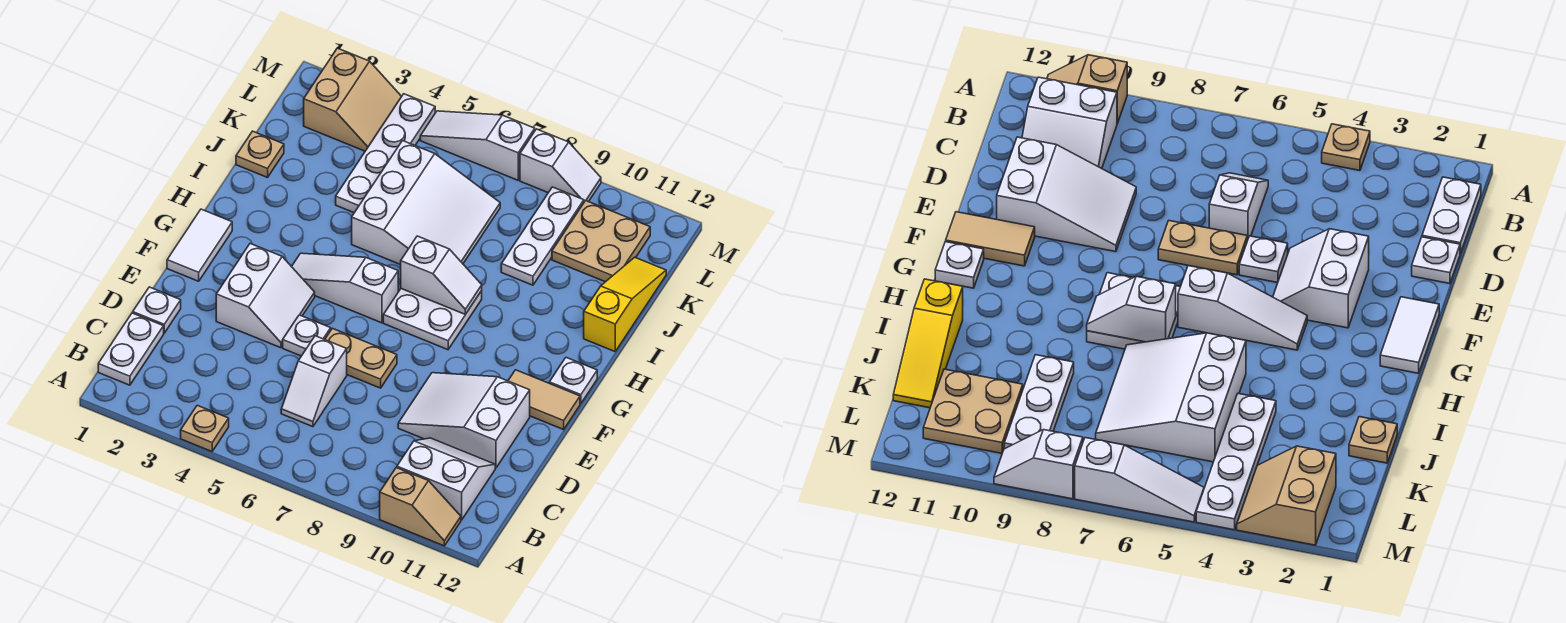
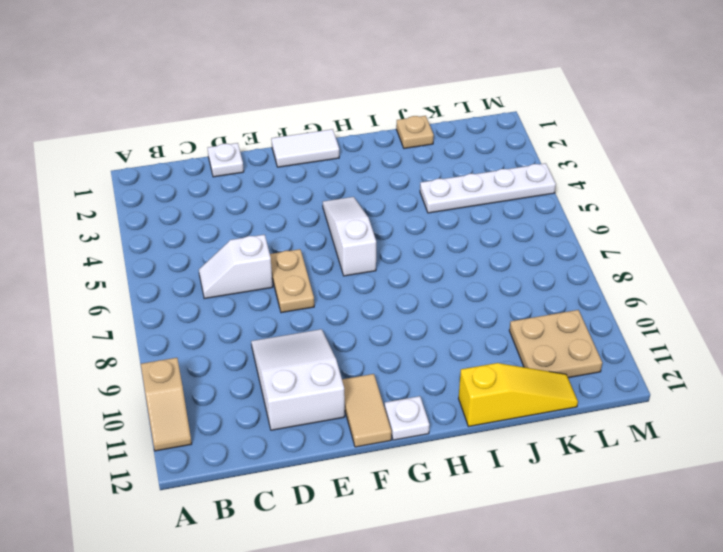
none -> tan 1x1 plate [181,405,229,452]
none -> white 1x2 plate [98,313,164,385]
none -> white 2x2 slope [397,438,495,520]

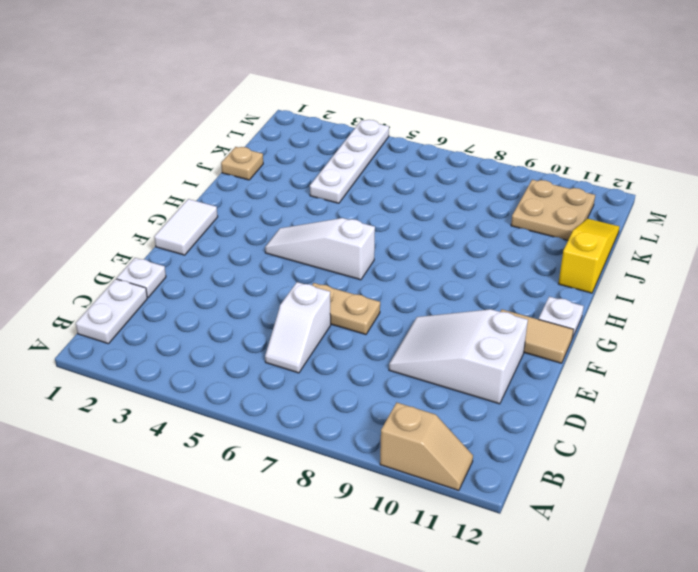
none -> tan 1x1 plate [181,405,229,452]
none -> white 2x2 slope [397,438,495,520]
none -> white 2x2 slope [216,244,315,348]

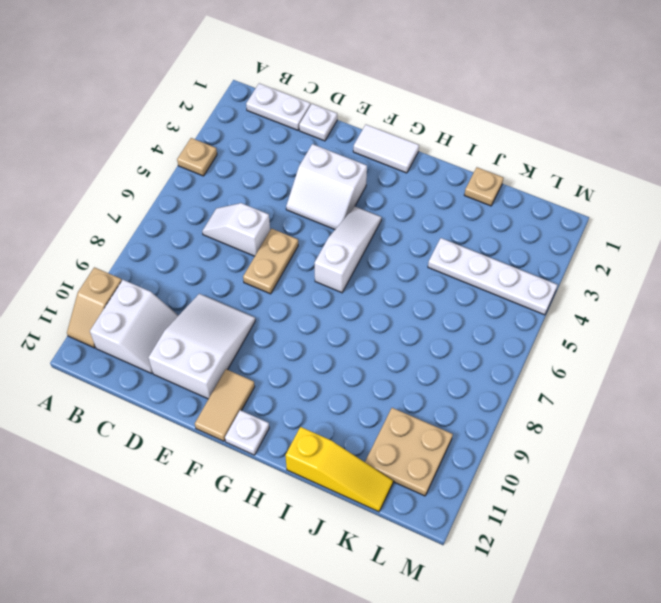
none -> white 1x1 plate [283,315,331,356]
none -> white 2x2 plate [383,289,482,350]
none -> white 3x3 slope [352,141,500,265]

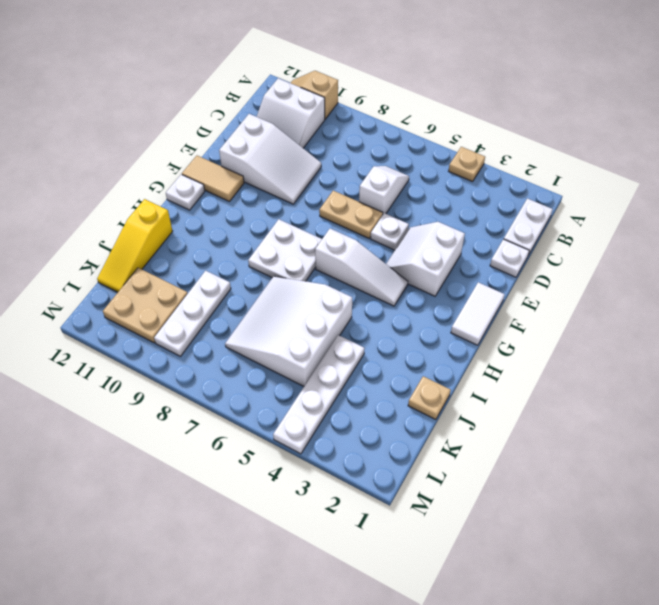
none -> tan 2x2 slope [304,48,402,151]
none -> white 1x3 slope [420,111,535,180]
none -> white 1x2 slope [520,129,601,202]

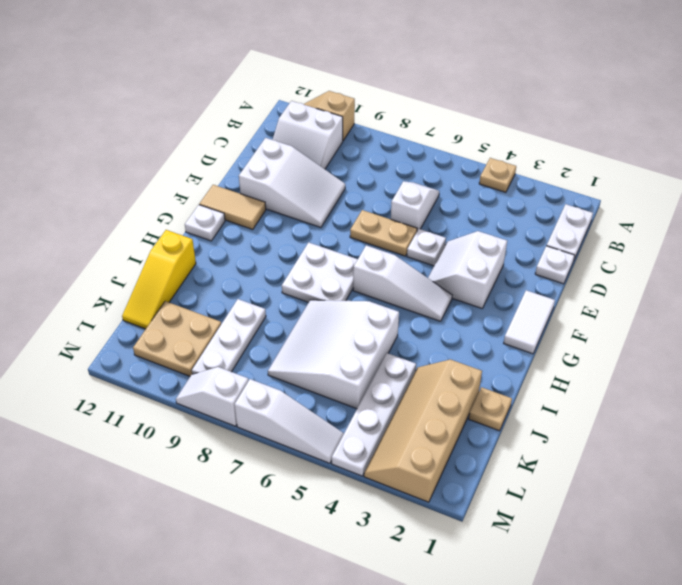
tan 2x4 slope [364,360,482,502] -> tan 2x2 slope [304,48,402,151]
none -> white 1x2 slope [401,236,482,314]

